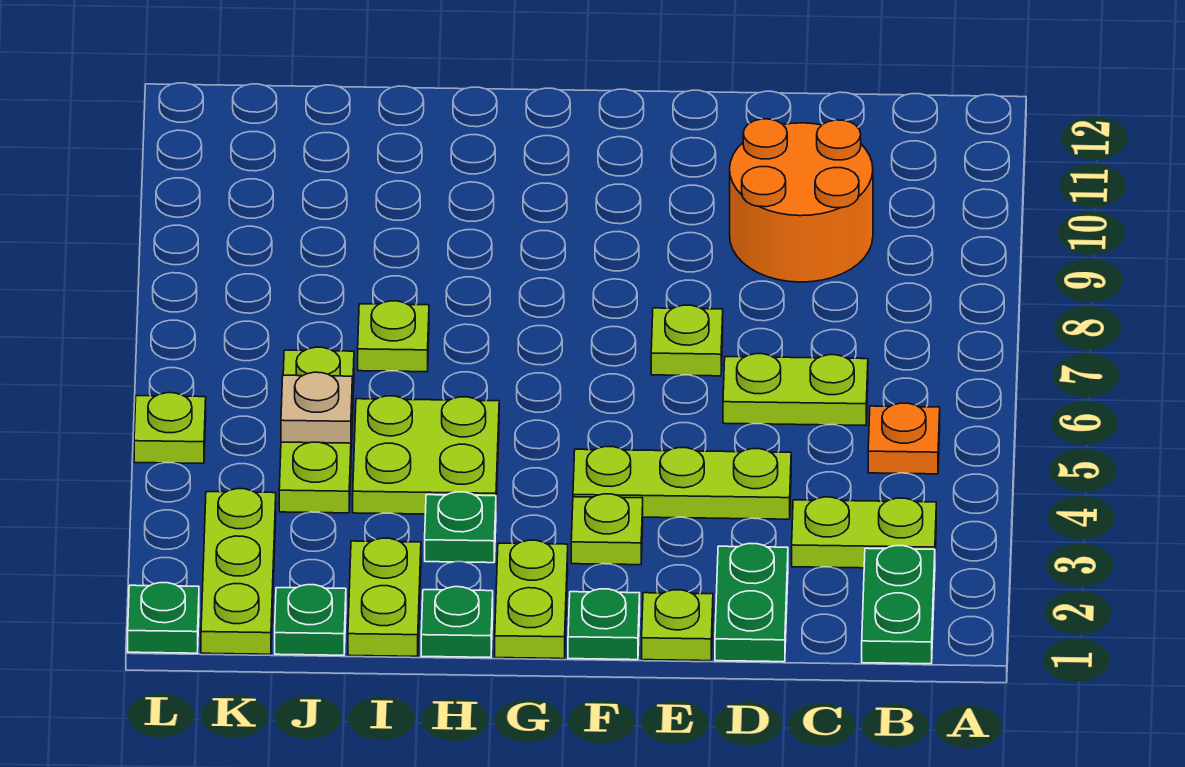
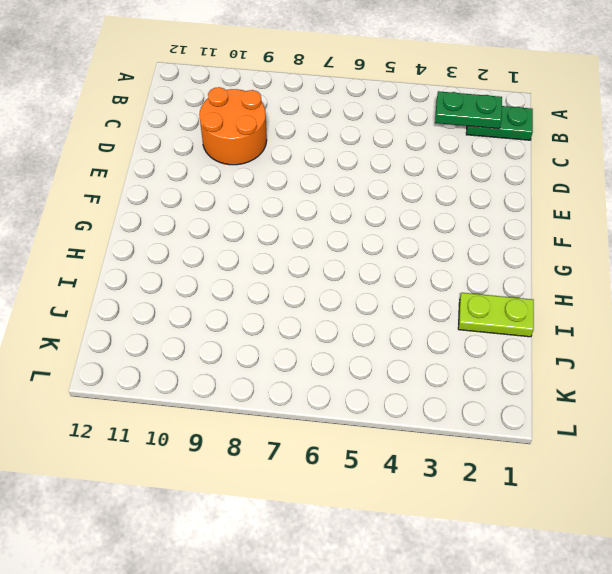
green 1x2 plate [435,91,502,129] -> green 1x2 plate moved to [715,543,788,662]
none -> lime 1x2 plate [792,497,936,568]
none -> orange 1x1 plate [868,403,940,474]
none -> lime 1x2 plate [723,354,868,426]

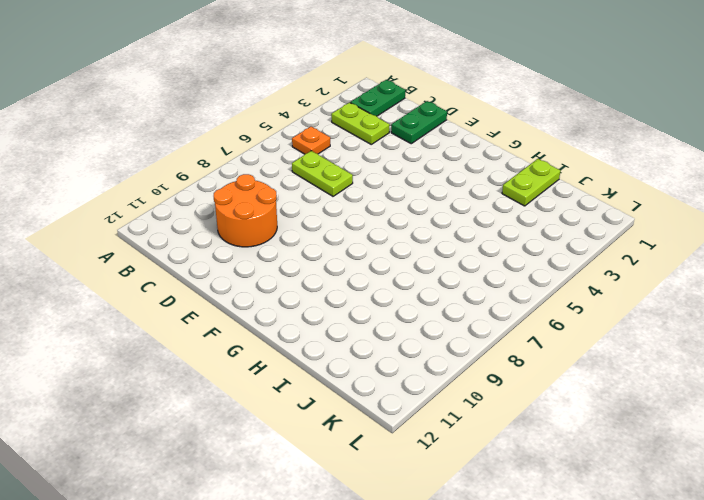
none -> lime 1x3 plate [573,446,791,519]
none -> lime 1x1 plate [642,590,713,661]
none -> lime 1x1 plate [651,305,723,376]

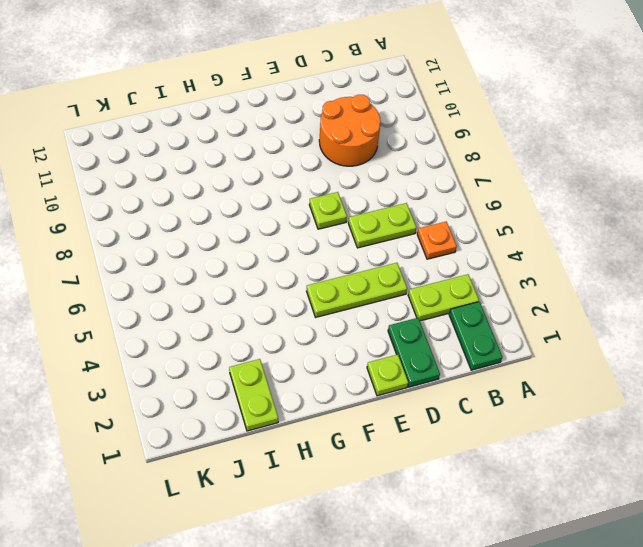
none -> green 1x1 plate [568,589,640,660]
none -> lime 1x1 plate [571,494,643,565]
none -> lime 1x2 plate [495,540,568,659]

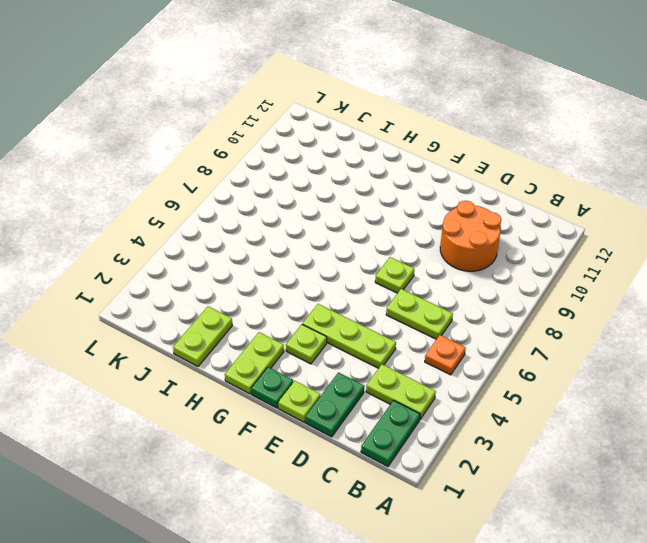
none -> green 1x1 plate [421,587,493,658]
none -> green 1x1 plate [425,492,496,563]
none -> lime 2x2 plate [353,396,499,514]

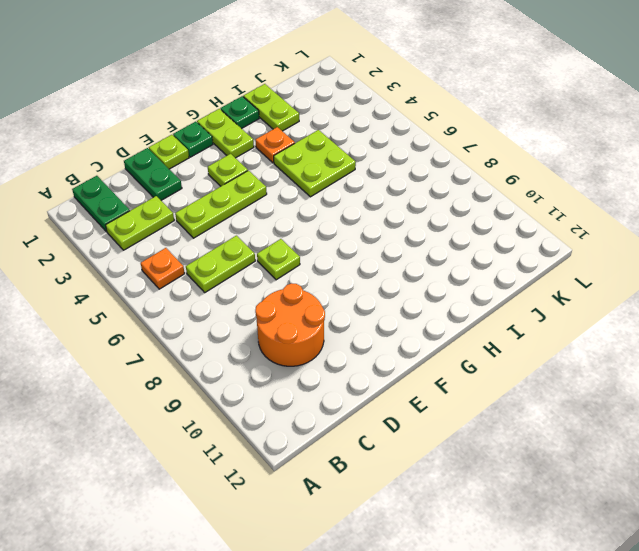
orange 1x1 plate [255,127,295,163] -> green 1x1 plate [425,492,496,563]
none -> lime 1x1 plate [358,301,429,372]
none -> green 1x1 plate [275,585,346,655]
none -> lime 1x3 plate [279,347,354,513]

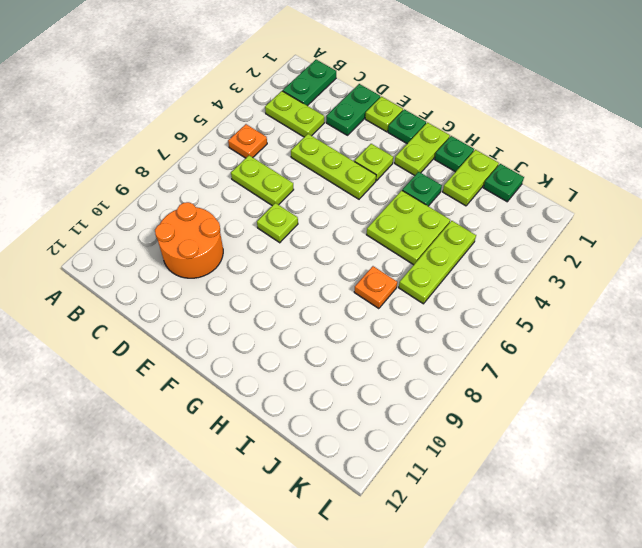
orange 1x1 plate [354,266,397,309] -> lime 1x1 plate [358,301,429,372]
none -> lime 1x3 plate [201,489,276,654]
none -> green 1x1 plate [128,583,199,653]
none -> lime 1x1 plate [134,393,206,464]

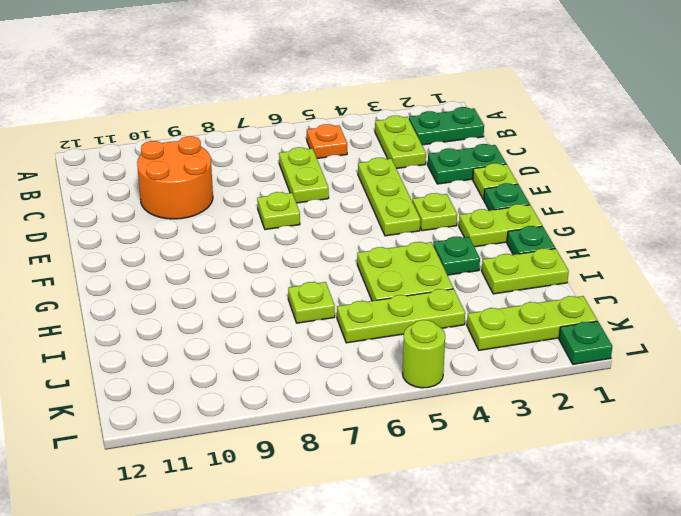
lime 1x1 round brick [403,320,445,388] -> lime 1x1 plate [134,393,206,464]
none -> green 1x1 plate [275,585,346,655]
none -> tan 1x1 plate [281,372,352,443]

